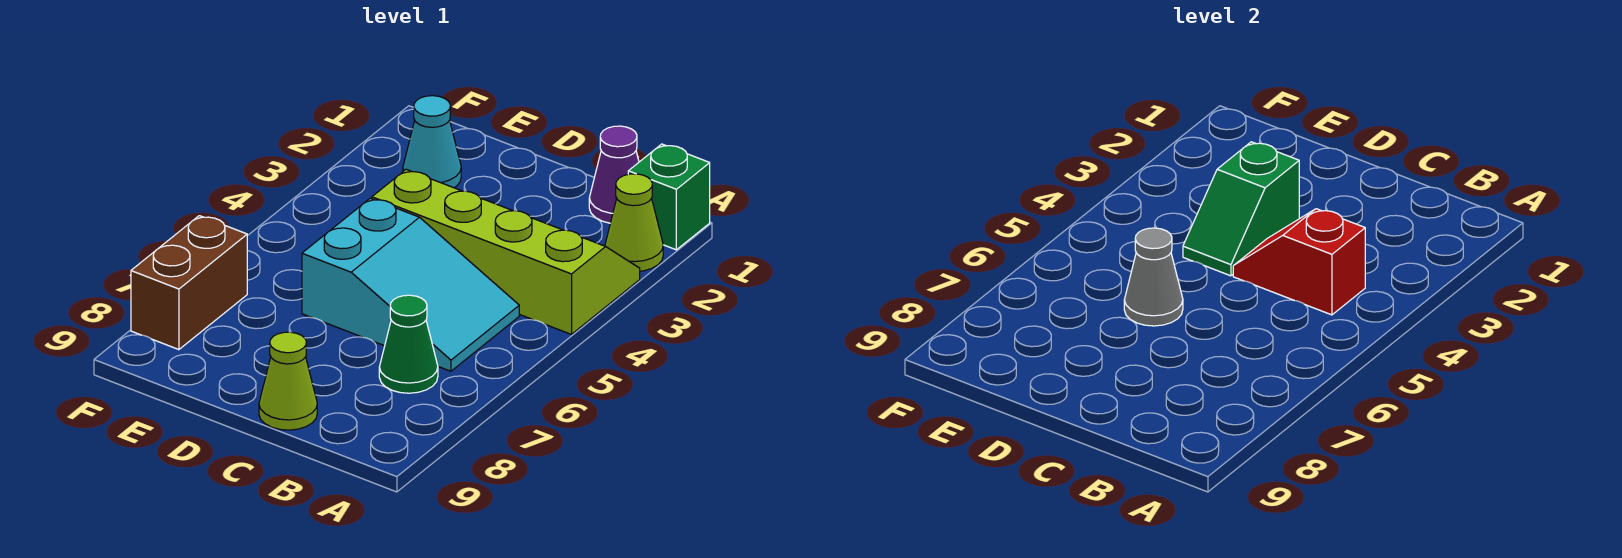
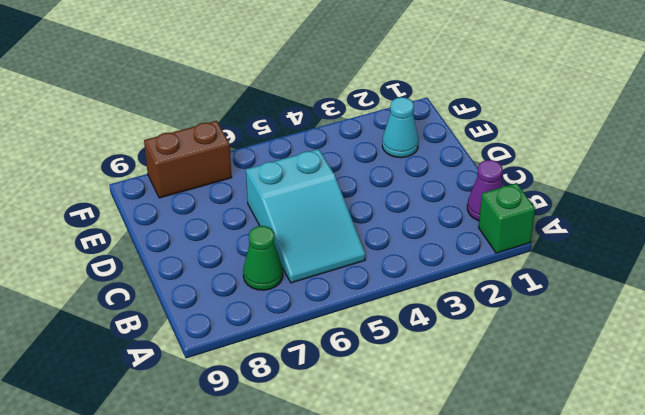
none -> lime 1x1 cone [605,174,663,271]
none -> lime 2x4 slope [372,169,640,334]
none -> lime 1x1 cone [259,332,317,430]

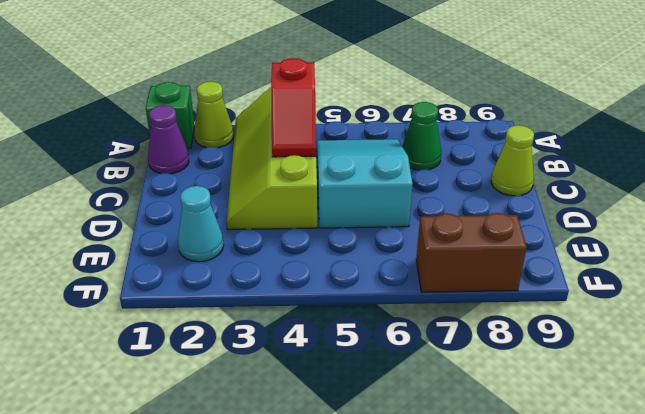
none -> green 1x2 slope [1183,142,1299,276]
none -> grey 1x1 cone [1124,228,1183,326]

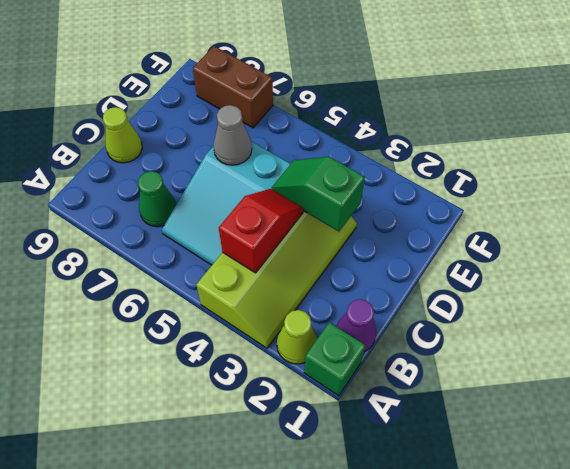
none -> cyan 1x1 cone [403,96,461,188]

